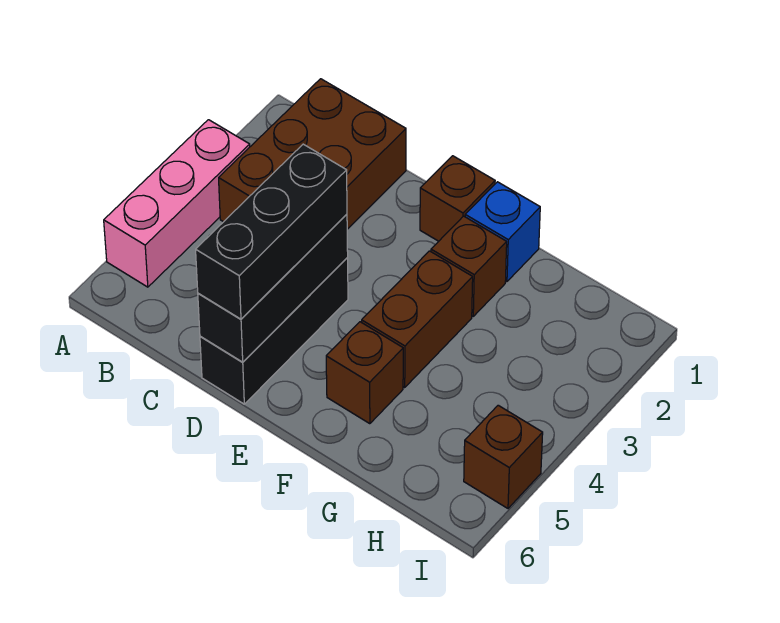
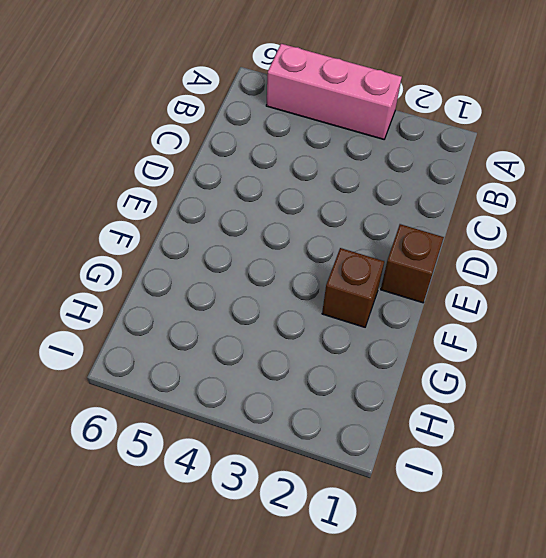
none -> brown 2x3 brick [219,79,406,229]
none -> black 1x3 brick [200,258,348,404]

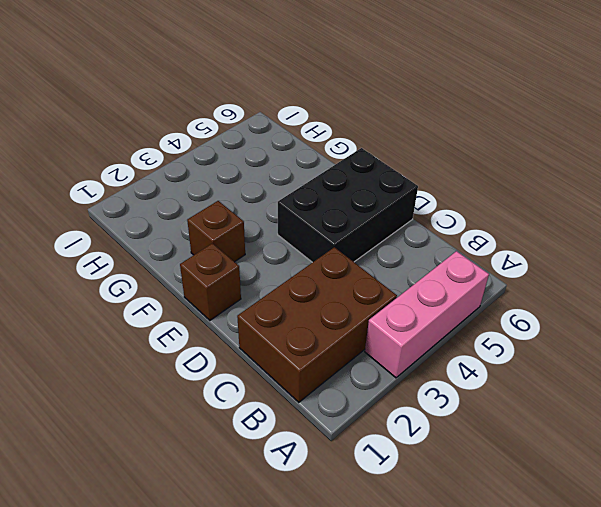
black 2x3 brick [278,148,418,263] -> black 1x3 brick [200,258,348,404]
none -> blue 1x1 brick [465,182,540,282]
none -> brown 1x2 brick [362,251,473,387]

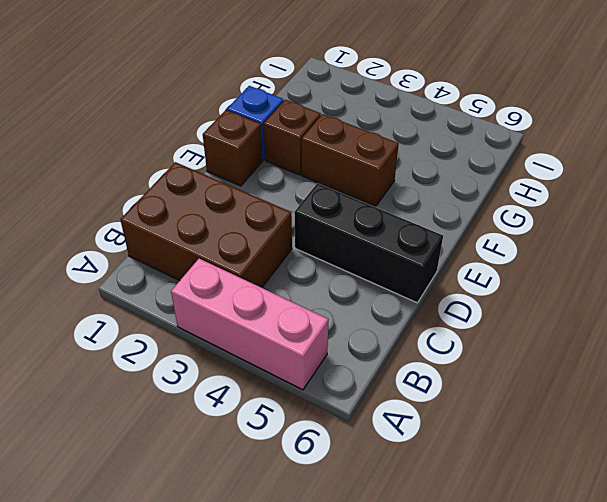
none -> brown 1x1 brick [326,322,403,424]
none -> brown 1x1 brick [464,405,543,508]

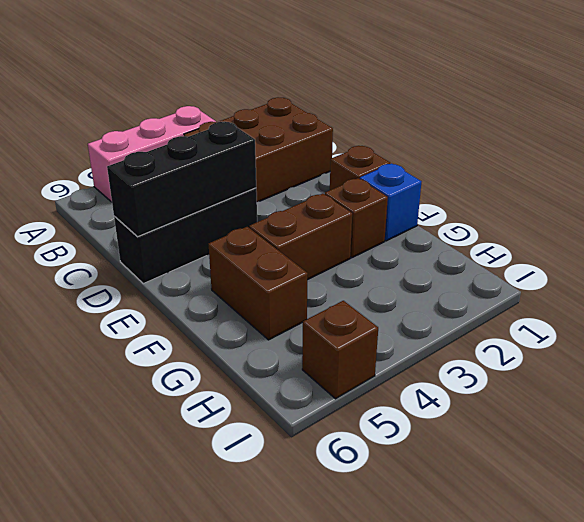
brown 1x2 brick [209,227,308,340] -> brown 1x1 brick [326,322,403,424]
none -> black 1x3 brick [196,144,347,319]

